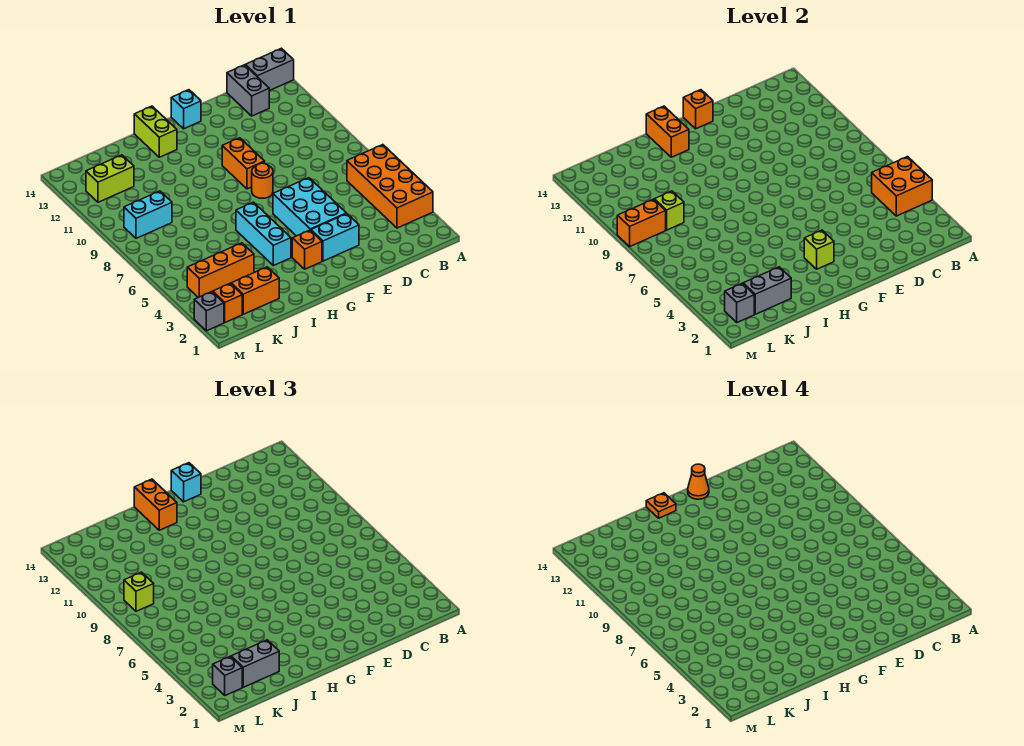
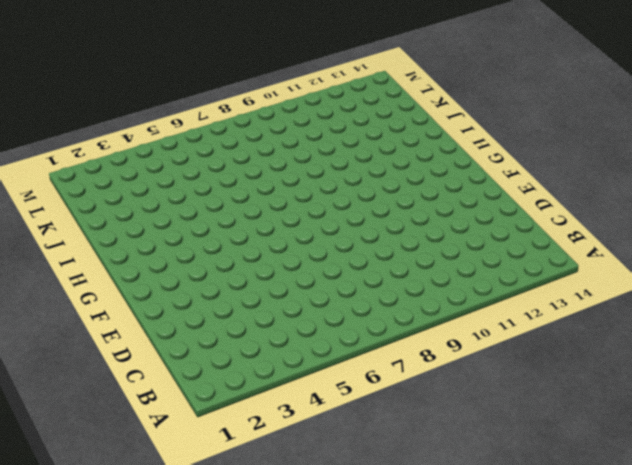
none -> orange 2x4 brick [347,145,433,228]
none -> grey 1x2 brick [245,48,294,91]
none -> grey 1x2 brick [227,65,269,116]
none -> cyan 1x2 brick [311,214,359,261]

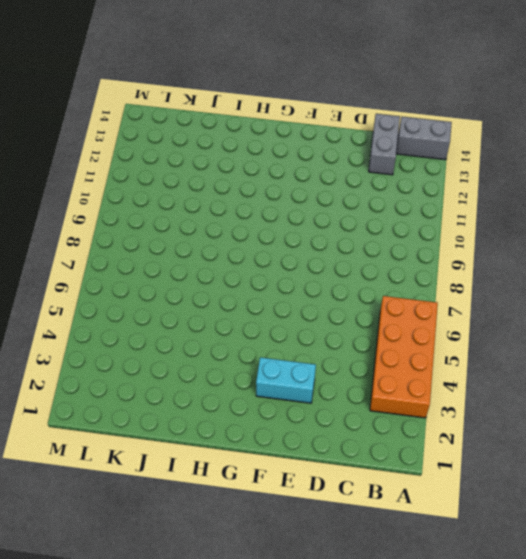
none -> cyan 2x3 brick [273,178,346,236]
none -> orange 1x1 round brick [252,163,273,198]
none -> orange 1x2 brick [222,138,265,189]
none -> cyan 1x1 brick [171,90,201,129]

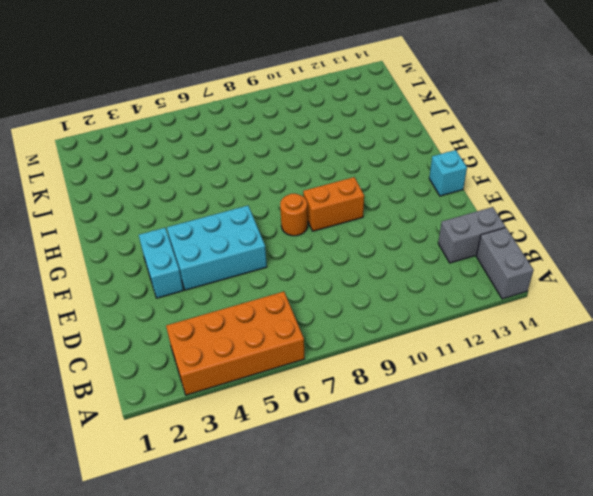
none -> orange 1x1 brick [292,230,322,269]
none -> cyan 1x3 brick [236,202,291,266]
none -> lime 1x2 brick [134,106,177,157]
none -> orange 1x2 brick [231,267,279,314]

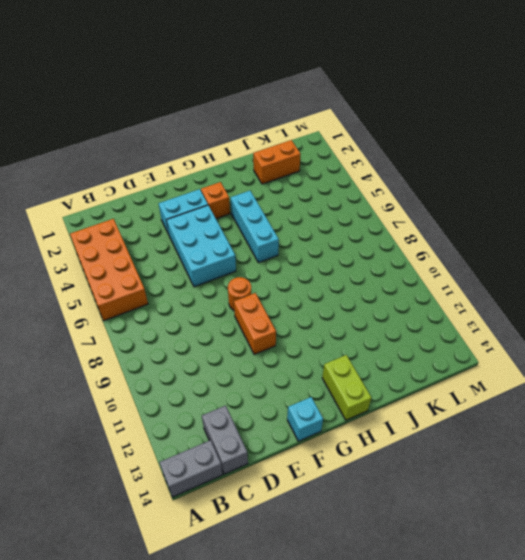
none -> orange 1x3 brick [187,243,254,297]
none -> cyan 1x2 brick [124,191,172,238]
none -> lime 1x2 brick [86,155,134,202]
none -> orange 1x1 brick [213,283,242,322]

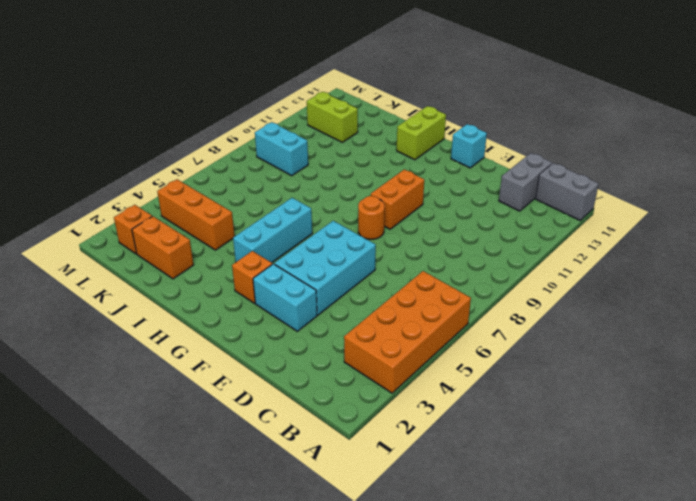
none -> grey 1x1 brick [194,292,224,331]
none -> orange 2x2 brick [872,157,932,216]
none -> orange 1x1 brick [683,90,713,129]
none -> lime 1x1 brick [804,230,834,269]

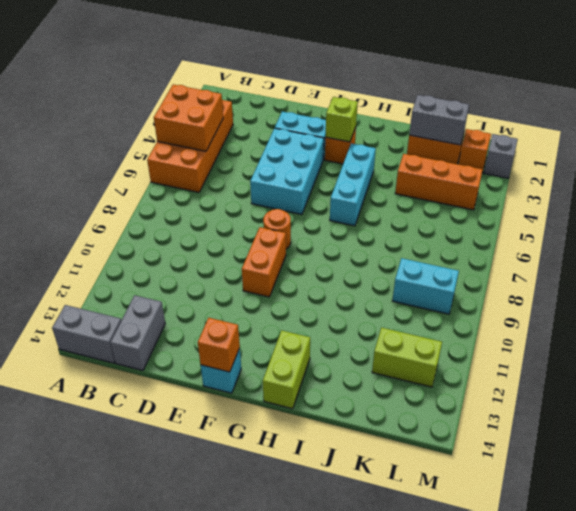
none -> orange 1x2 brick [646,106,689,157]
none -> lime 1x1 brick [654,191,684,230]
none -> grey 1x1 brick [725,283,754,322]
none -> orange 1x2 brick [617,199,666,247]

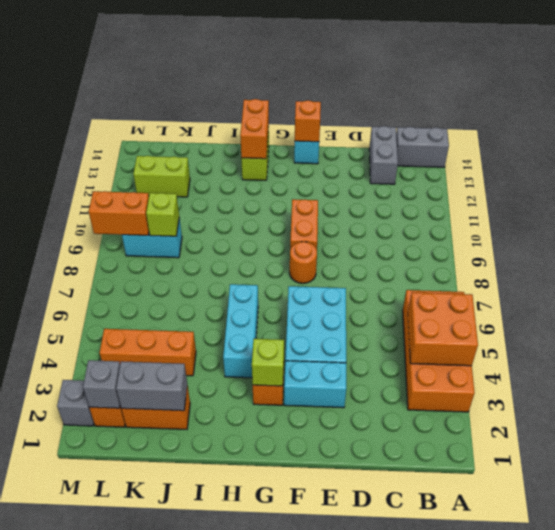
none -> cyan 1x1 brick [171,463,201,502]
none -> orange 1x2 brick [134,479,177,530]
none -> grey 1x2 brick [231,640,279,687]
none -> grey 1x1 brick [213,656,242,695]

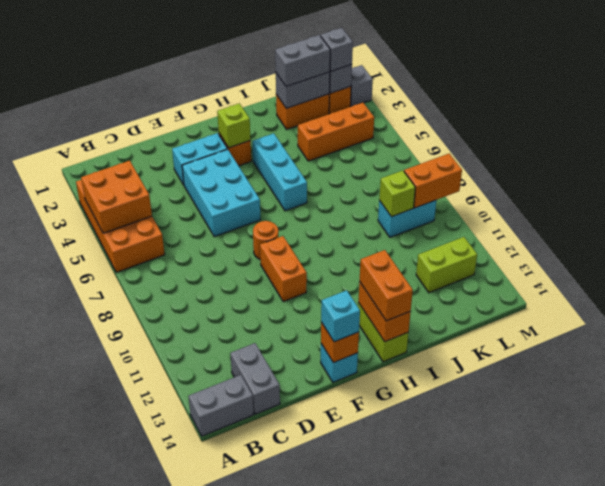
none -> lime 1x1 brick [124,572,154,611]
none -> orange 1x1 cone [688,464,709,499]
none -> orange 1x1 plate [646,493,676,518]

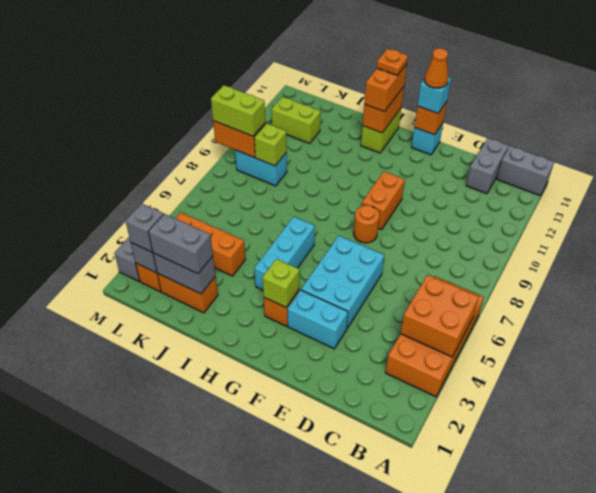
lime 1x2 brick [211,85,265,136] -> lime 1x1 brick [124,572,154,611]

